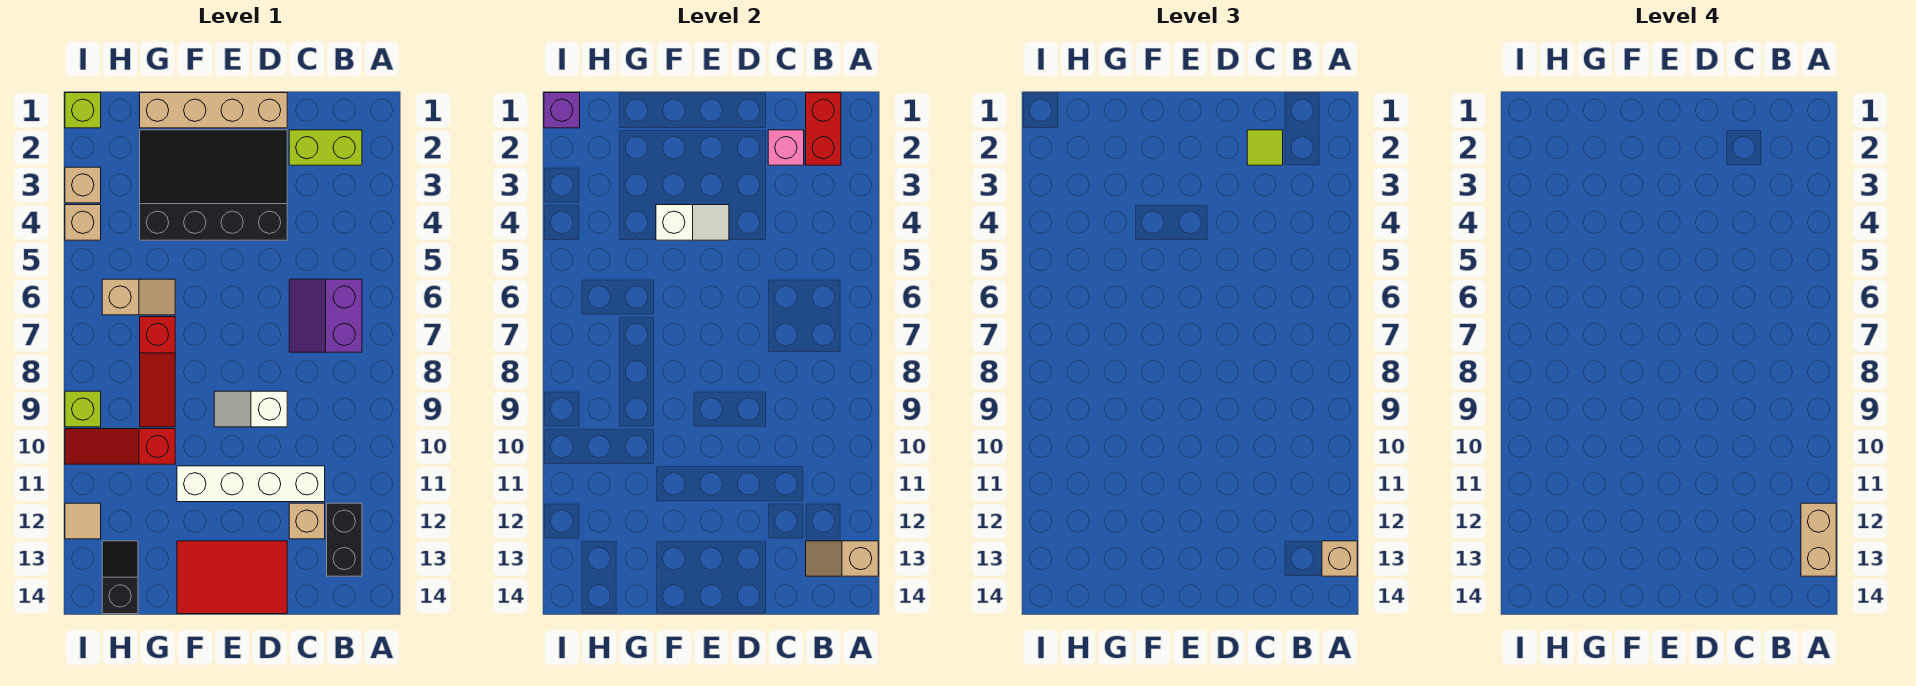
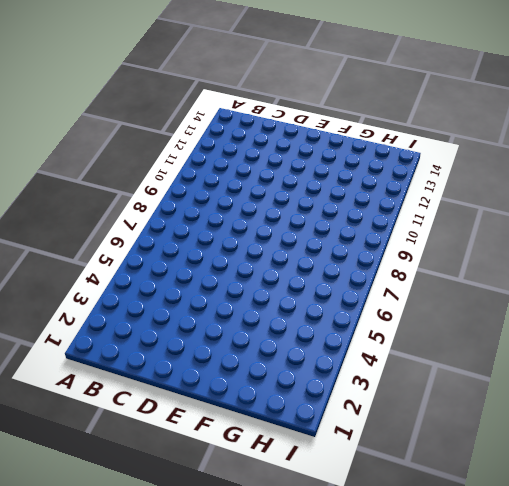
none -> lime 1x2 brick [289,130,362,165]
none -> purple 2x2 slope [289,279,362,352]
none -> black 1x2 brick [327,503,362,576]

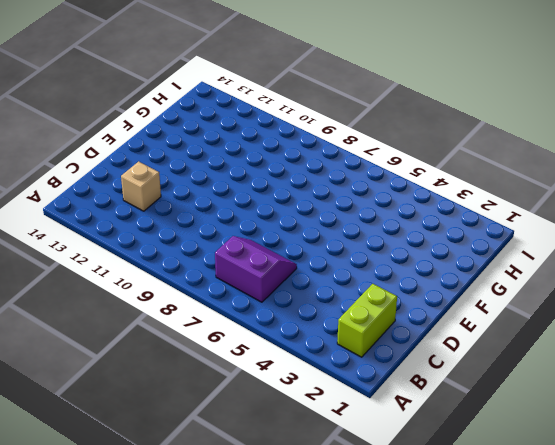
none -> black 1x2 brick [327,503,362,576]
none -> white 1x4 brick [177,466,325,502]
none -> tan 1x4 brick [140,93,287,128]

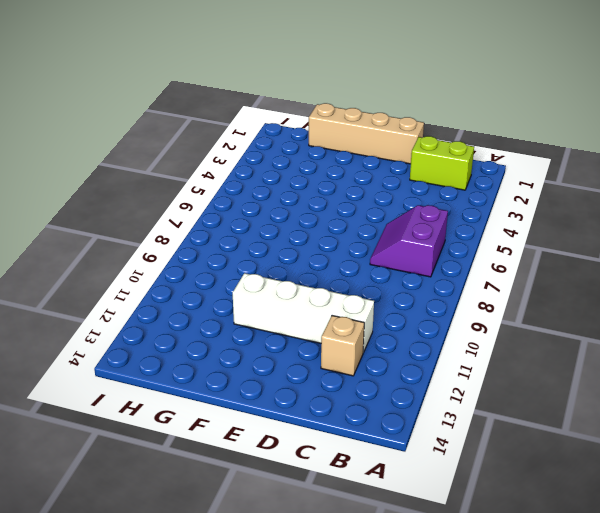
none -> black 1x2 brick [327,503,362,576]
none -> black 3x4 slope [140,130,287,240]
none -> white 1x2 slope [214,391,287,427]

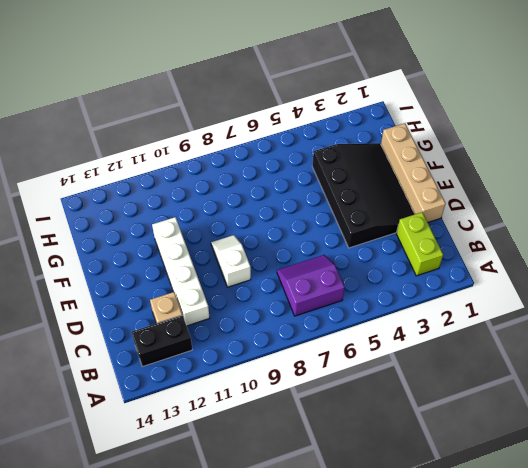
none -> red 2x3 tile [177,541,287,614]
none -> tan 1x2 slope [102,279,175,315]
none -> red 1x3 slope [140,317,175,427]

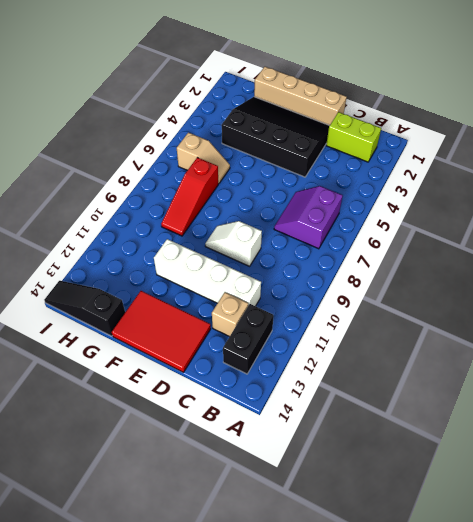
black 1x3 slope [44,281,125,336] -> black 1x2 slope [102,541,138,614]
none -> red 1x3 slope [65,429,175,464]
none -> lime 1x1 brick [65,93,101,128]
none -> tan 1x1 brick [65,167,101,203]

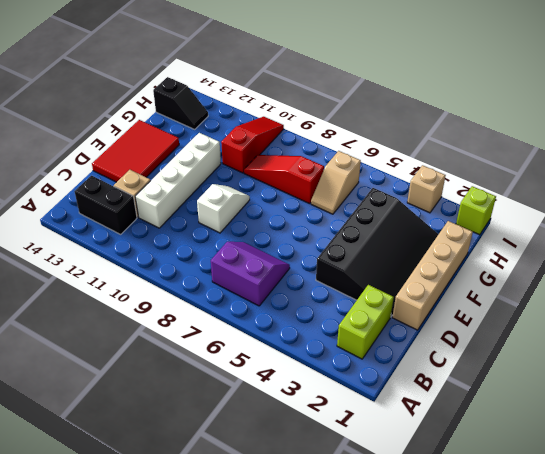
none -> tan 1x1 brick [65,205,101,240]
none -> lime 1x1 brick [65,391,101,427]
none -> tan 1x1 tile [65,503,101,539]

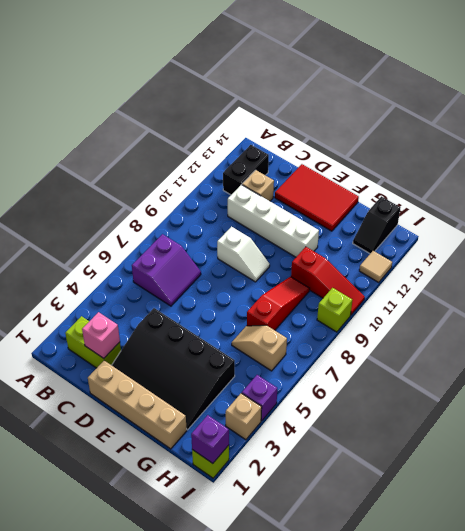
purple 1x1 brick [242,375,277,421] -> tan 1x1 brick [65,205,101,240]
none -> tan 1x2 slope [806,541,878,576]
none -> red 1x2 brick [806,93,841,165]
none -> white 1x2 slope [656,205,729,240]

